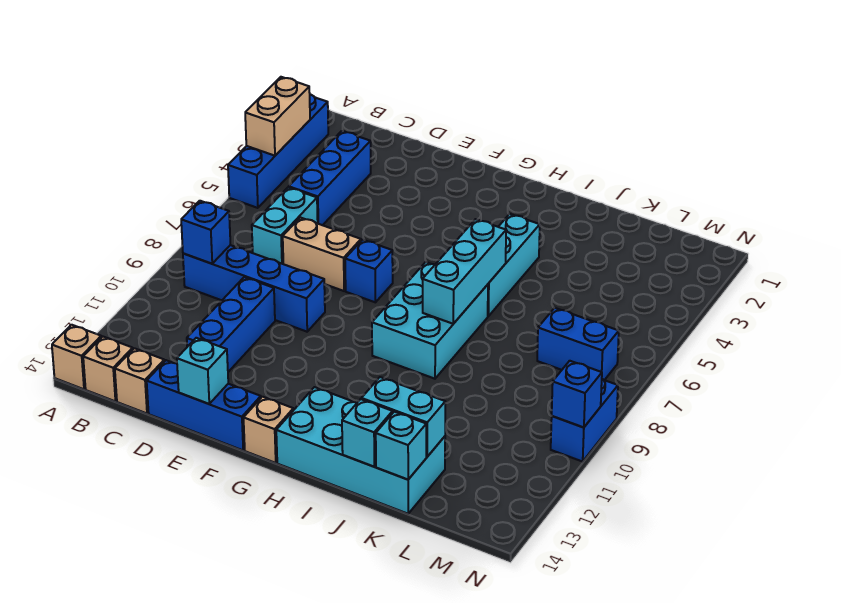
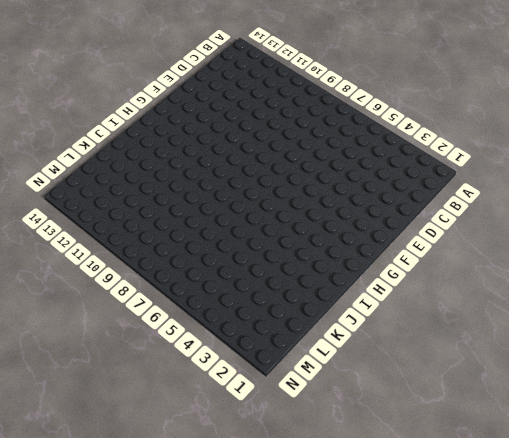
none -> blue 1x4 brick [228,94,328,208]
none -> tan 1x1 brick [52,325,101,389]
none -> blue 1x4 brick [183,245,325,332]

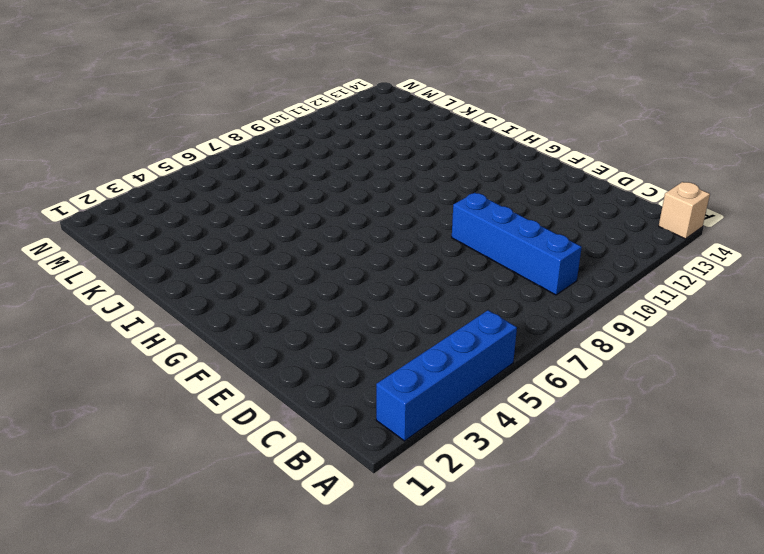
none -> tan 1x1 brick [83,337,133,401]
none -> blue 1x3 brick [289,131,371,225]
none -> cyan 1x2 brick [252,187,318,264]

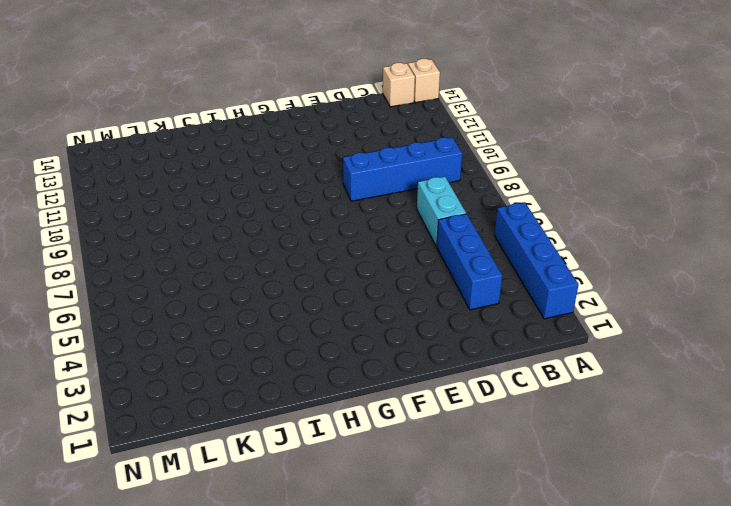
none -> tan 1x1 brick [115,348,164,413]
none -> tan 1x2 brick [283,217,361,291]
none -> blue 1x3 brick [187,277,275,372]

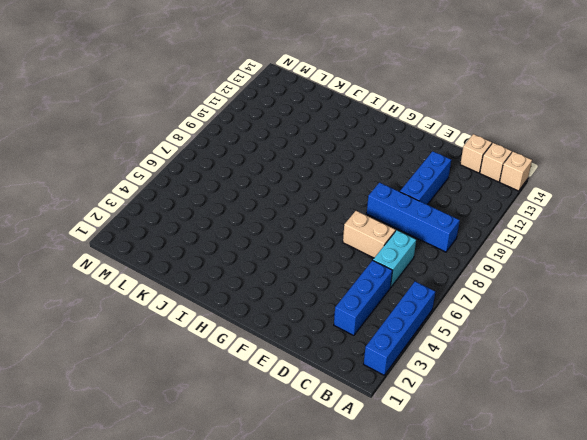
none -> blue 1x3 brick [147,360,261,450]
none -> blue 1x1 brick [345,240,393,302]
none -> tan 1x1 brick [244,397,293,463]

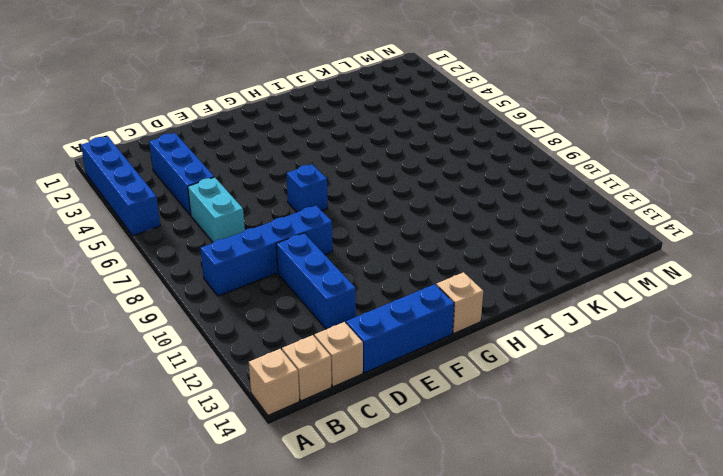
none -> tan 1x2 brick [283,217,361,291]
none -> cyan 2x3 brick [372,262,488,379]
none -> cyan 2x4 brick [276,387,445,514]

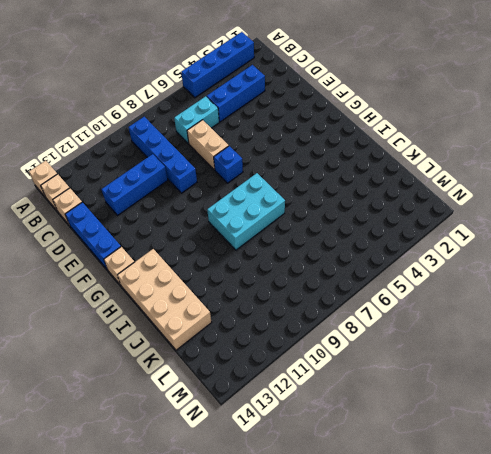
tan 2x4 brick [118,249,212,350] -> cyan 2x4 brick [276,387,445,514]
none -> cyan 1x3 brick [488,214,540,316]
none -> blue 1x2 brick [537,308,619,380]
none -> blue 1x2 brick [551,379,618,462]

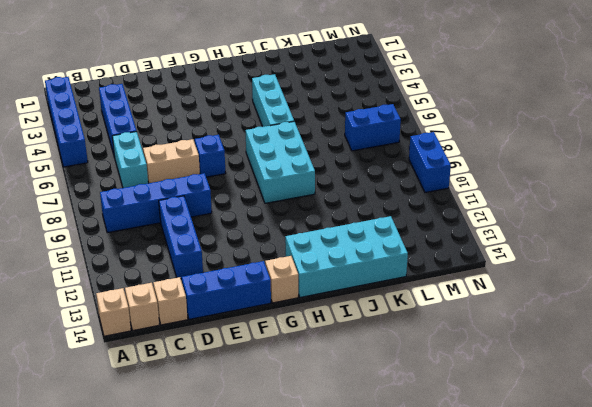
none -> tan 1x2 brick [245,77,310,156]
none -> blue 1x1 brick [181,201,230,264]
none -> cyan 1x1 brick [177,338,228,404]

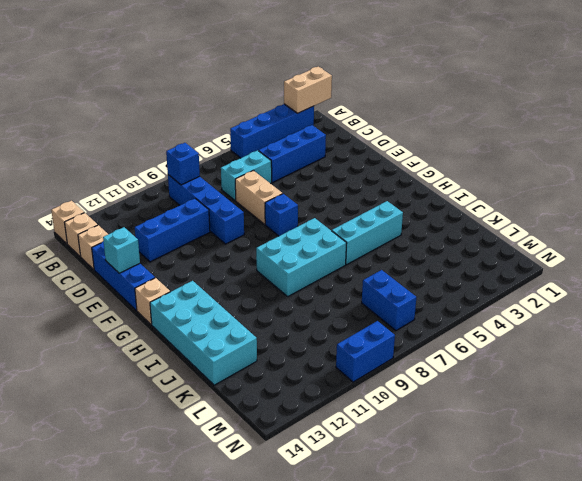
tan 1x2 brick [284,67,332,113] -> tan 1x2 brick moved to [245,77,310,156]
none -> cyan 1x3 brick [423,219,506,324]
none -> cyan 1x2 brick [361,377,445,457]
none -> cyan 1x1 brick [342,399,393,467]

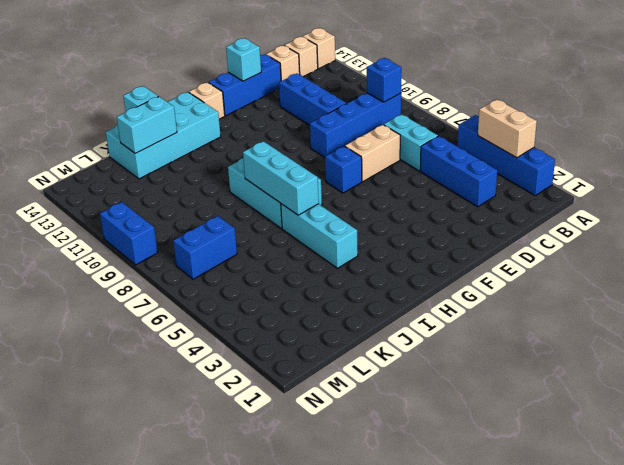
none -> cyan 1x1 brick [376,412,426,480]
none -> blue 1x1 brick [552,361,602,428]

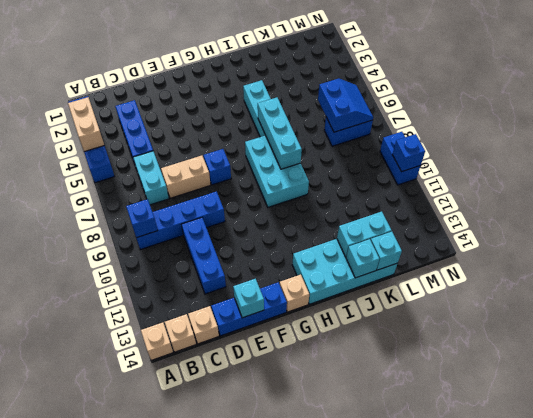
blue 2x2 slope [318,78,373,132] -> none

